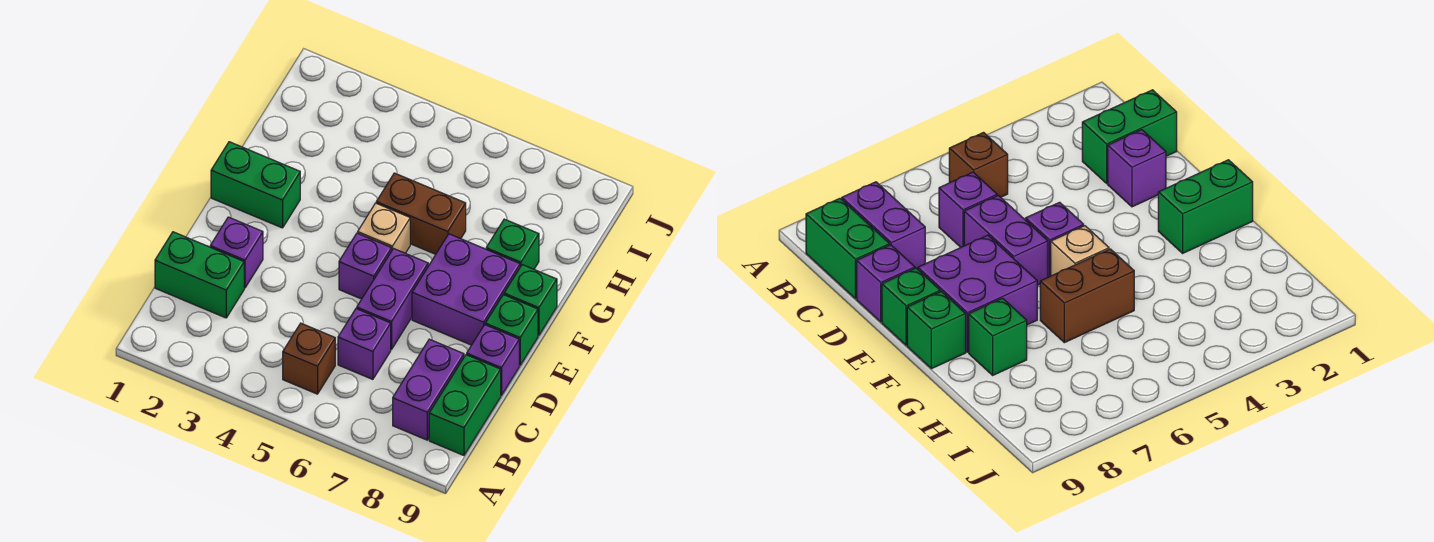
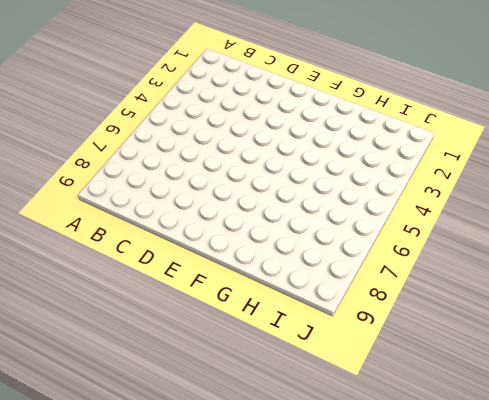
none -> brown 1x1 brick [283,323,335,394]
none -> purple 1x2 brick [393,339,464,440]
none -> green 1x2 brick [429,355,501,455]

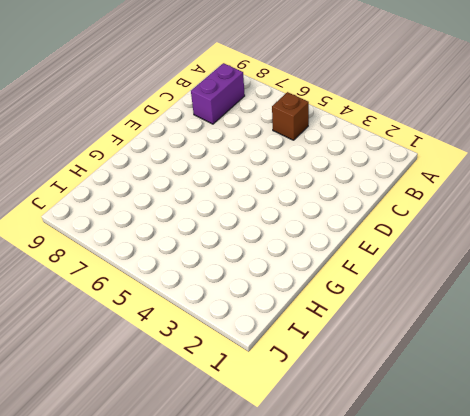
none -> green 1x2 brick [429,355,501,455]
none -> green 1x2 brick [155,232,244,318]
none -> purple 1x1 brick [338,309,391,379]

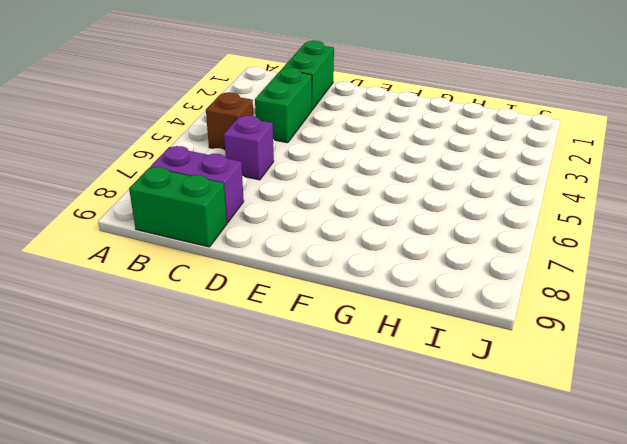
green 1x2 brick [255,68,312,143] -> green 1x2 brick moved to [211,142,300,228]
none -> purple 1x1 brick [210,217,263,288]
none -> purple 1x2 brick [357,249,428,349]
none -> purple 1x1 brick [467,325,519,396]

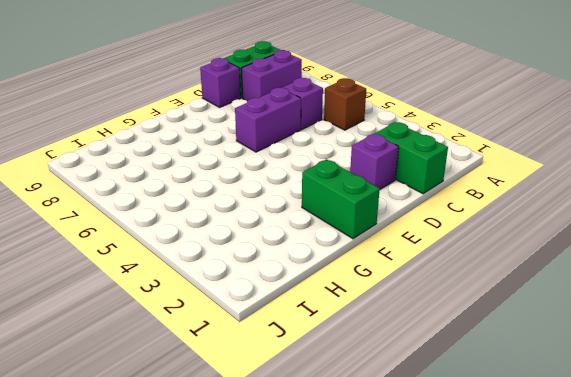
none -> purple 1x1 brick [339,233,392,299]
none -> purple 2x2 brick [412,234,520,345]
none -> green 1x1 brick [485,295,538,365]

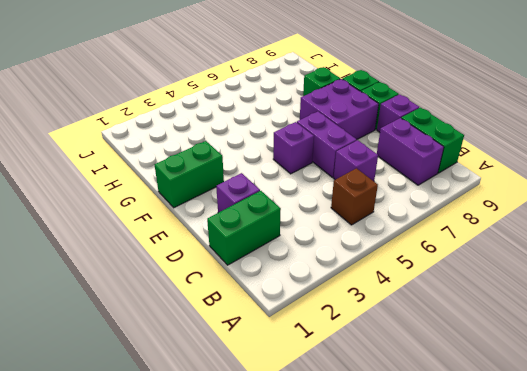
none -> tan 1x1 brick [358,203,410,253]
none -> brown 1x2 brick [376,173,466,254]

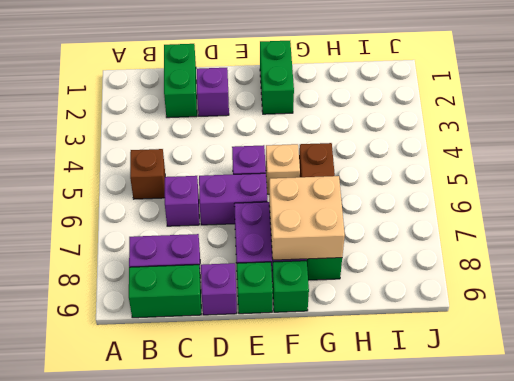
tan 2x2 brick [269,176,345,260] -> none

